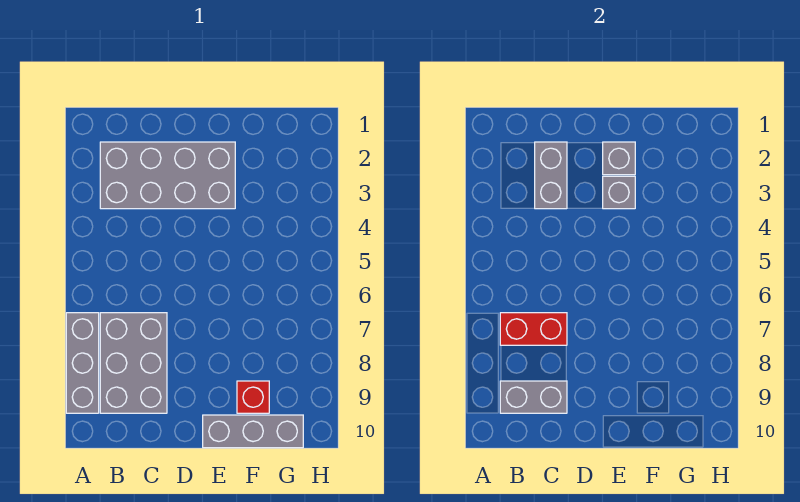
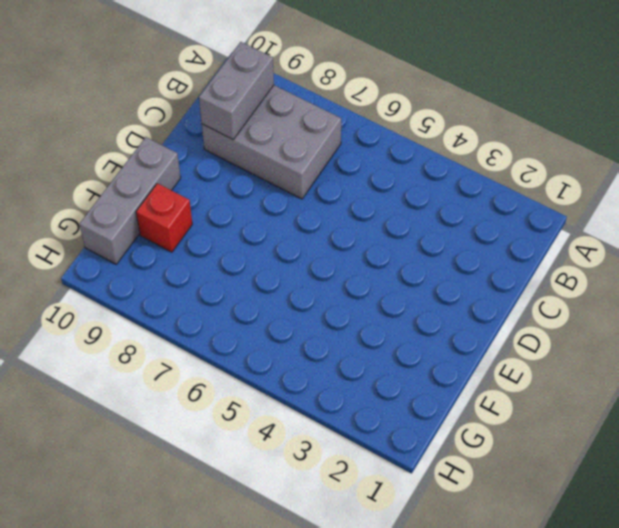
none -> grey 1x3 brick [66,313,99,413]
none -> grey 2x4 brick [100,142,235,209]

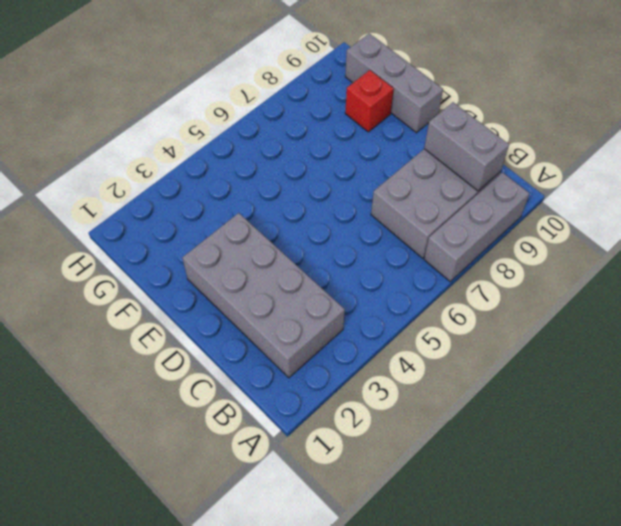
none -> red 1x2 brick [500,313,567,345]
none -> grey 1x2 brick [535,142,567,209]

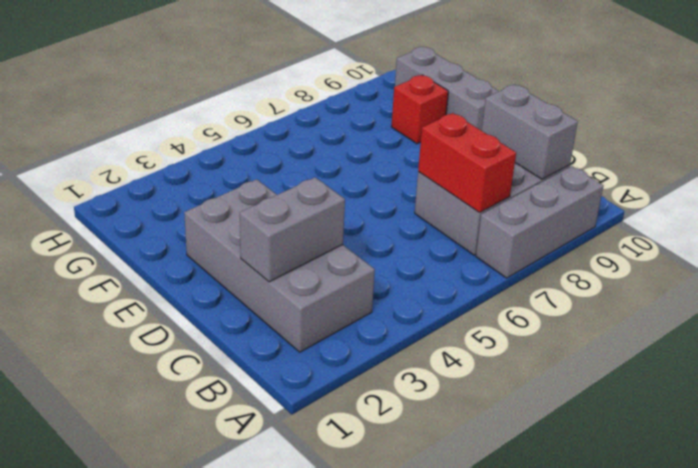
none -> grey 1x1 brick [603,142,635,175]
none -> grey 1x1 brick [603,176,635,209]

